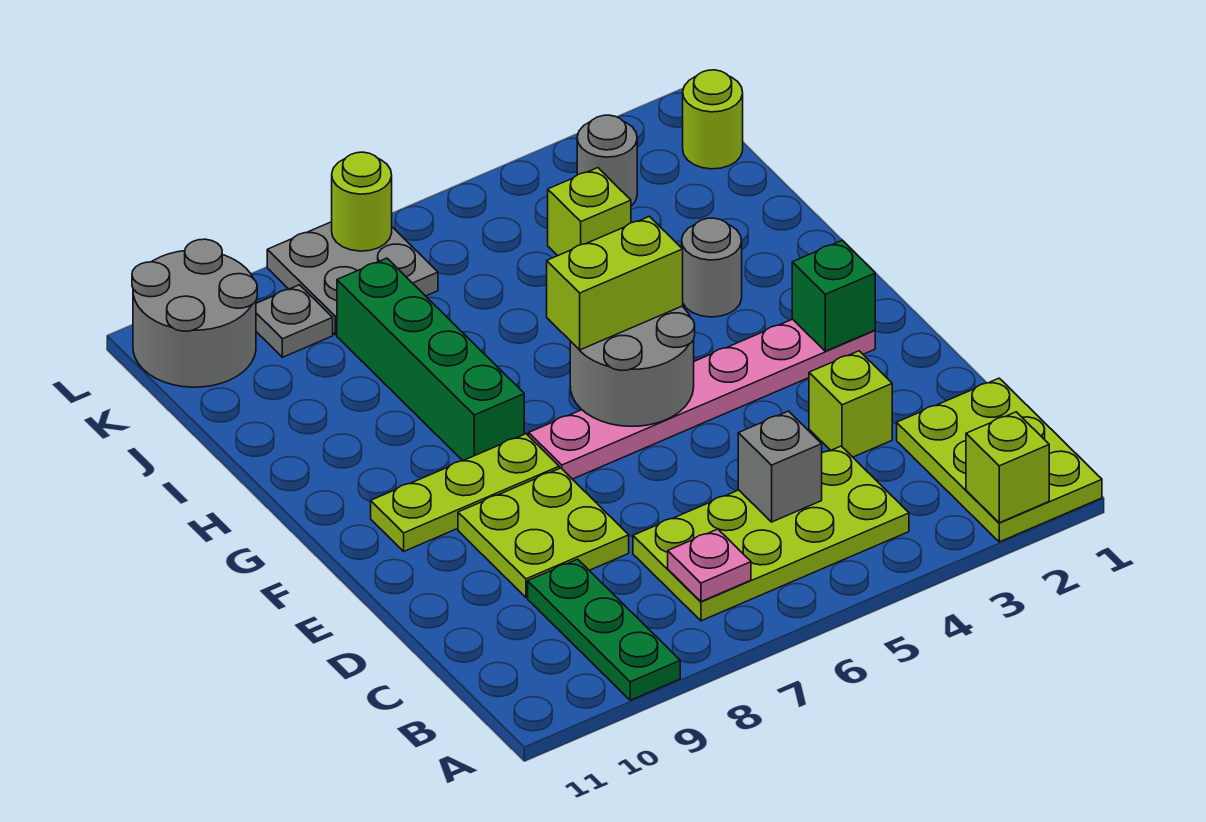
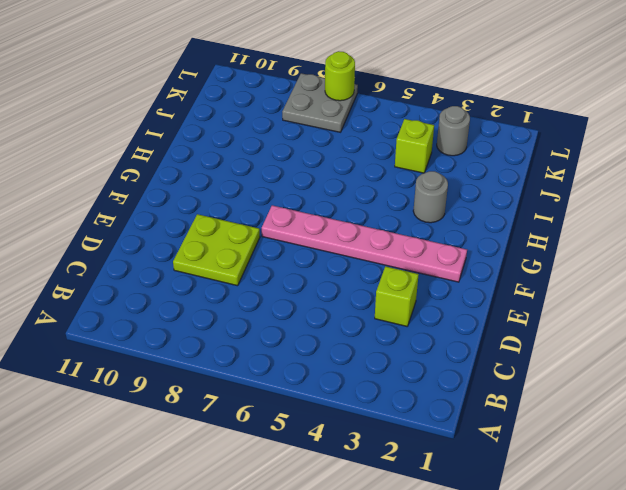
none -> lime 2x3 plate [897,378,1102,542]
none -> green 1x3 plate [528,559,680,700]
none -> lime 2x4 plate [633,446,909,621]

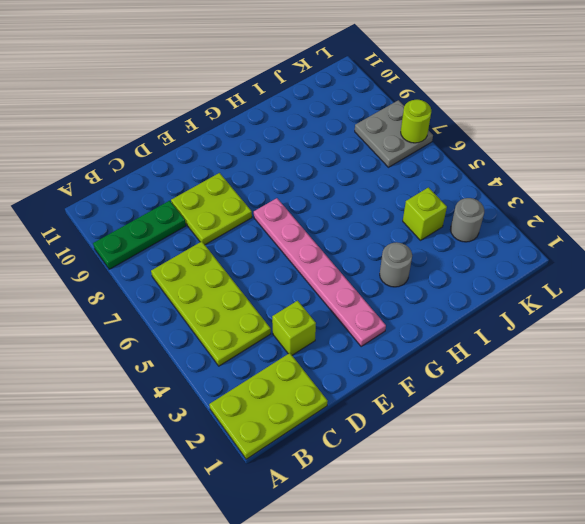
none -> lime 1x3 plate [371,434,559,551]
none -> green 1x4 brick [337,258,524,460]
none -> lime 1x1 round brick [683,70,743,169]

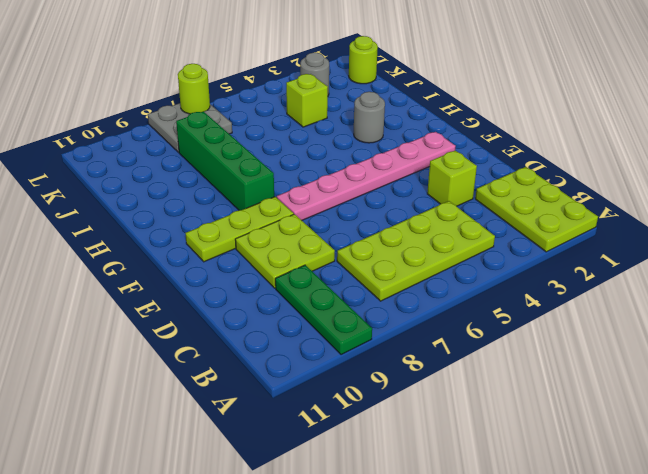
none -> grey 1x1 plate [256,285,333,357]
none -> grey 2x2 round brick [132,239,257,387]
none -> lime 1x1 brick [966,412,1049,523]

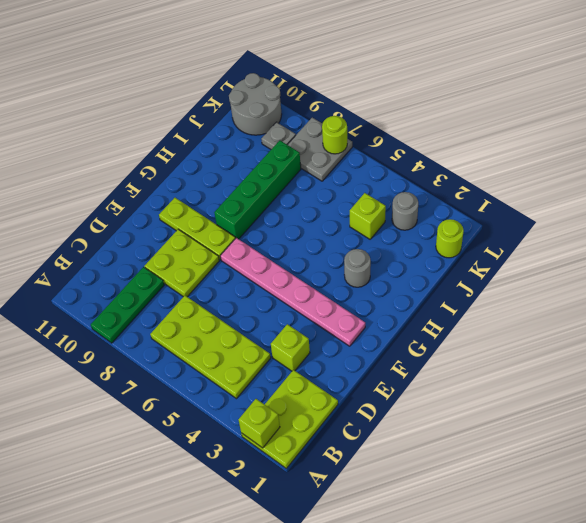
none -> pink 1x1 plate [668,529,751,602]
none -> grey 1x1 brick [738,411,822,522]
none -> green 1x1 brick [792,240,875,351]

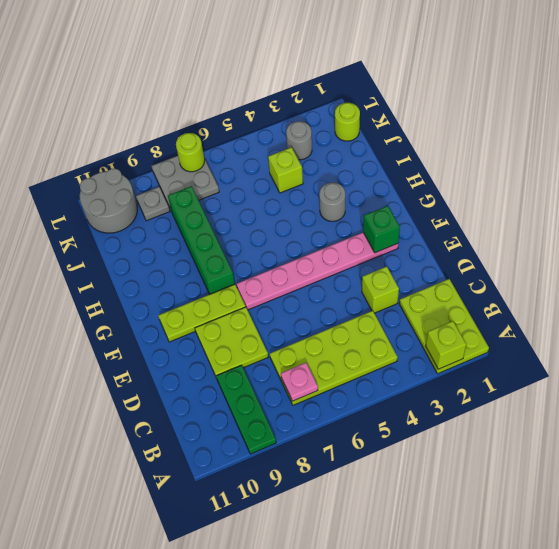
none -> grey 1x1 brick [738,411,822,522]
none -> grey 2x2 round brick [570,306,695,426]
none -> lime 1x2 brick [547,216,683,350]

